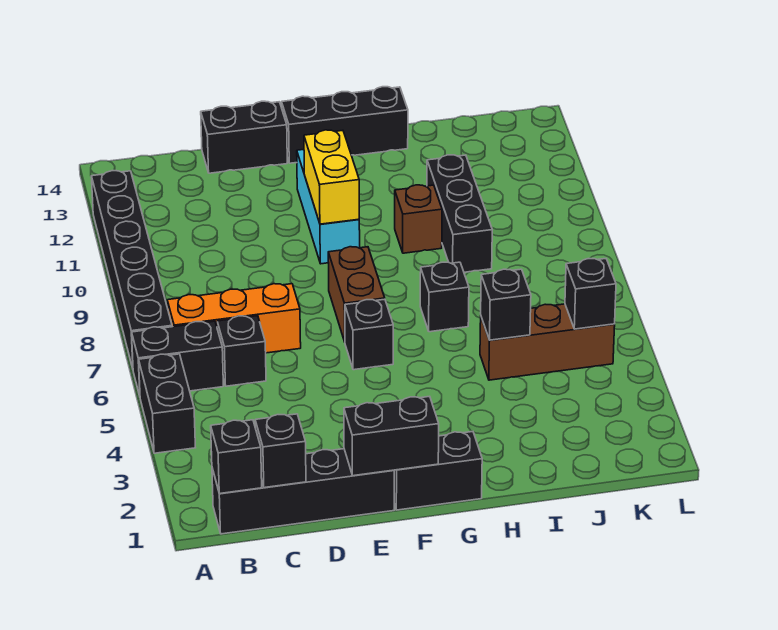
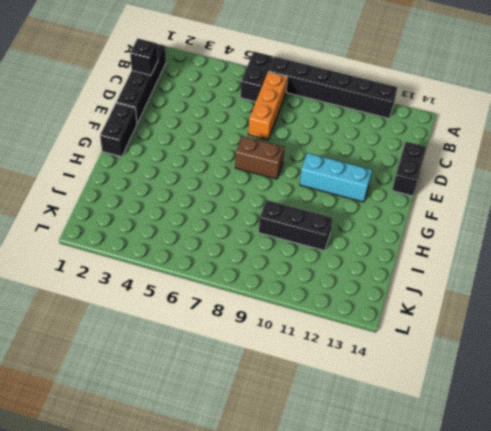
none -> black 1x2 brick [139,354,195,453]
none -> black 1x1 brick [217,316,266,386]
none -> black 1x1 brick [345,299,393,370]

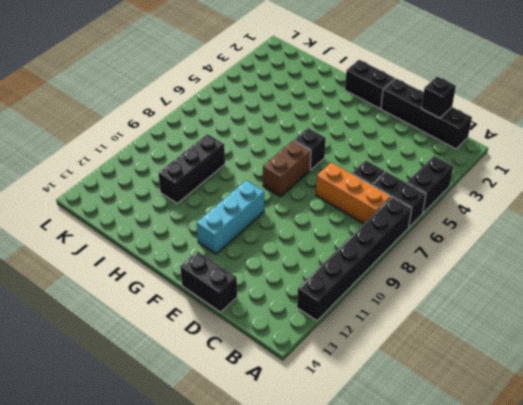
none -> black 1x3 brick [282,87,408,163]
none -> black 1x1 brick [420,262,469,332]
none -> brown 1x1 brick [395,185,442,253]

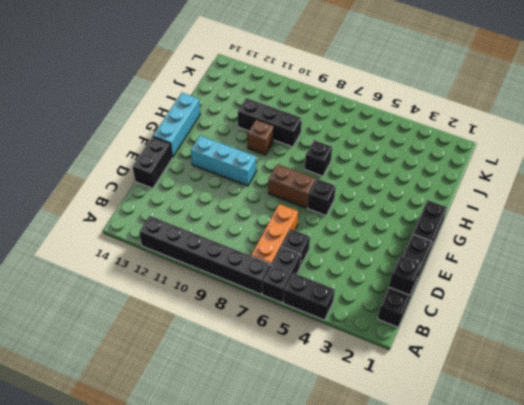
cyan 1x3 brick [153,93,200,157] -> black 1x3 brick [282,87,408,163]
none -> brown 1x3 brick [480,304,615,380]
none -> black 1x1 brick [211,420,262,494]
none -> black 1x2 brick [344,396,439,476]

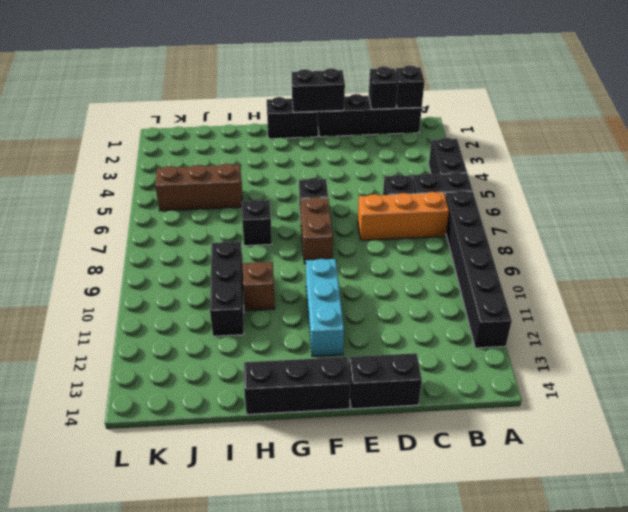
none -> yellow 1x2 brick [304,130,359,224]
none -> black 1x1 brick [481,269,531,340]
none -> black 1x1 brick [565,259,616,329]

